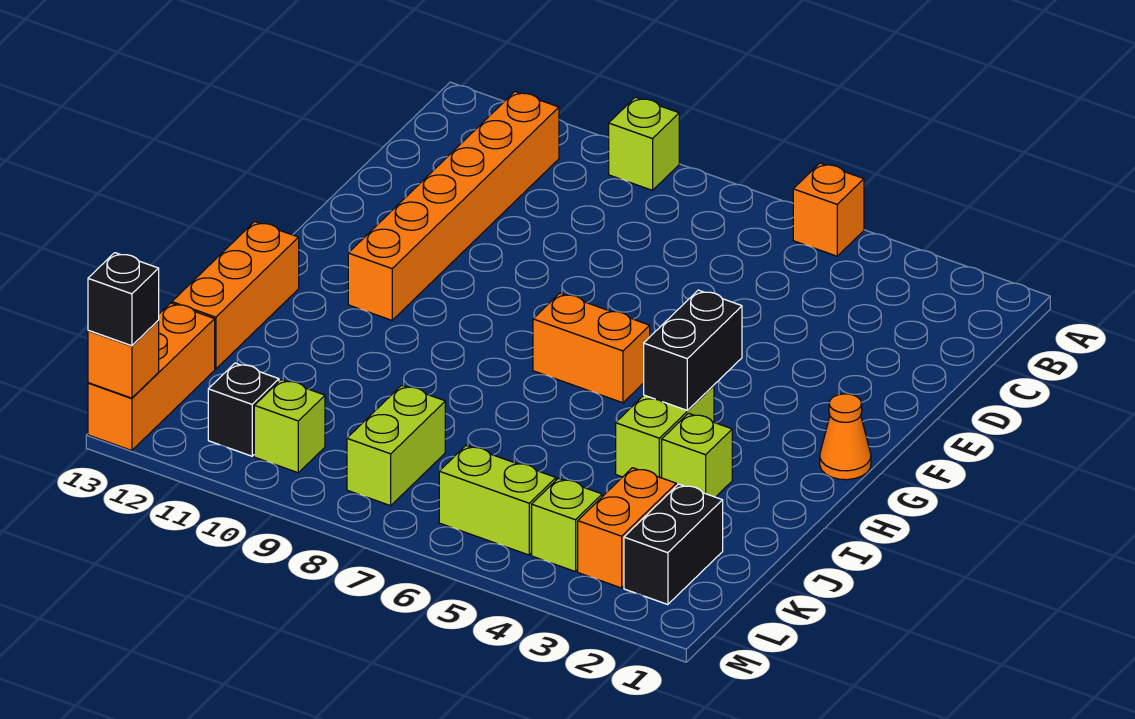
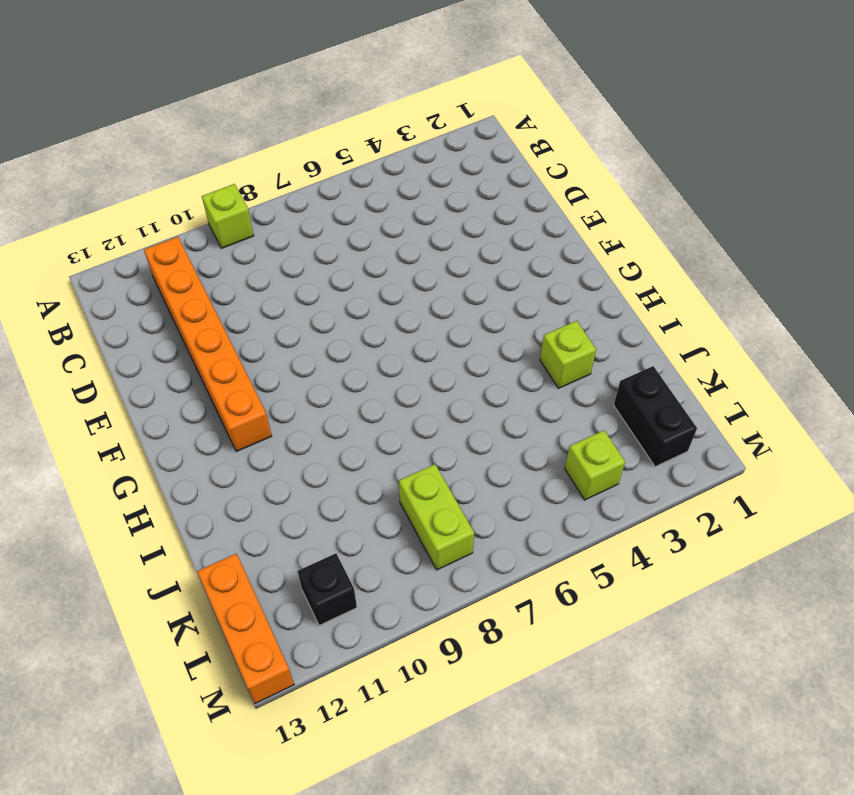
none -> orange 1x1 brick [793,163,864,256]
none -> orange 1x1 cone [820,394,871,480]
none -> orange 1x2 brick [533,293,650,403]

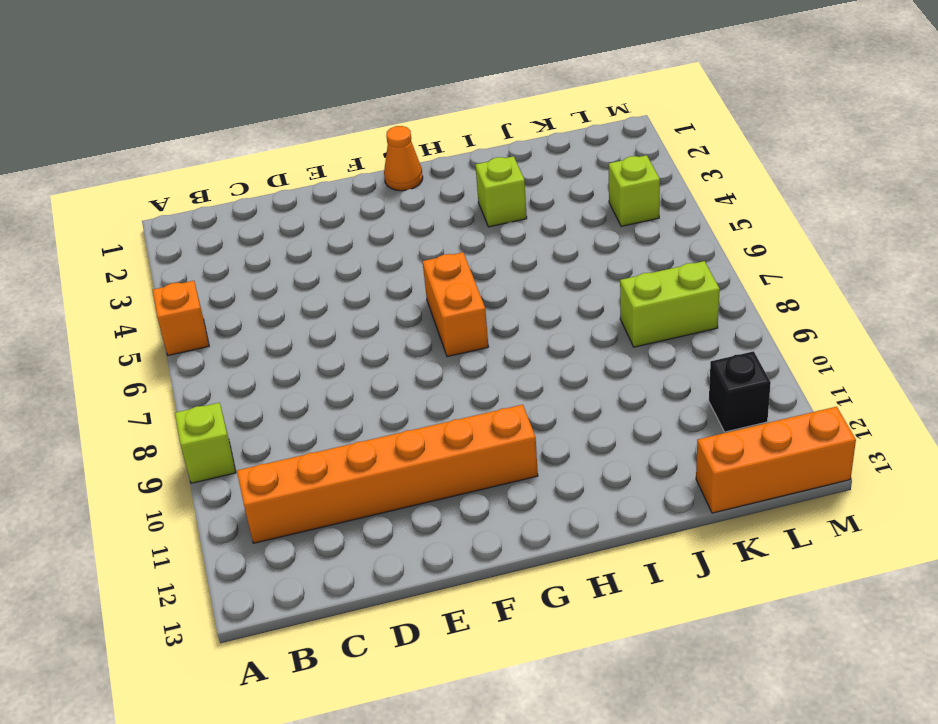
none -> lime 1x2 brick [616,385,714,478]
none -> orange 1x3 brick [172,222,299,369]
none -> black 1x2 brick [624,484,723,605]

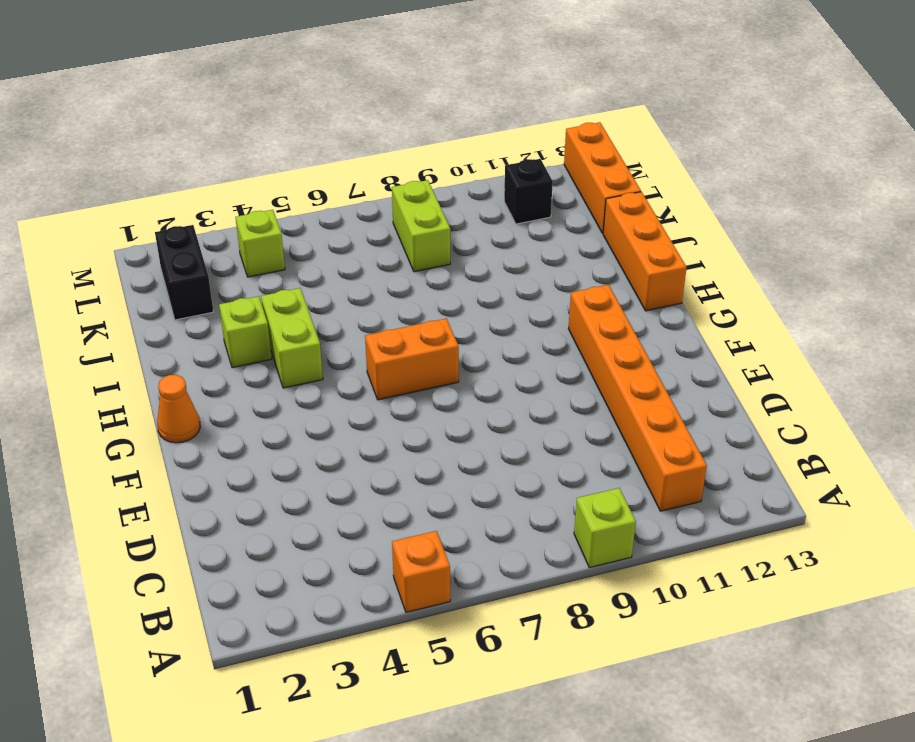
none -> orange 1x2 brick [578,468,676,588]
none -> lime 1x2 brick [439,446,556,555]
none -> lime 1x1 brick [254,380,325,473]

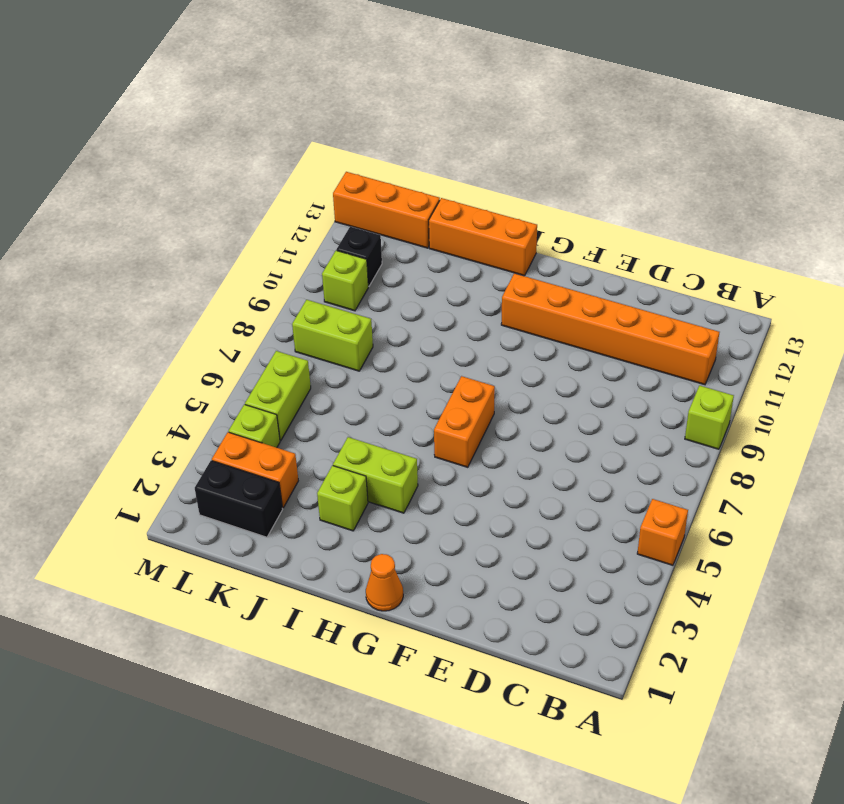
none -> black 1x2 brick [644,290,742,410]
none -> orange 1x1 brick [88,321,159,398]
none -> black 1x1 brick [88,253,159,346]

